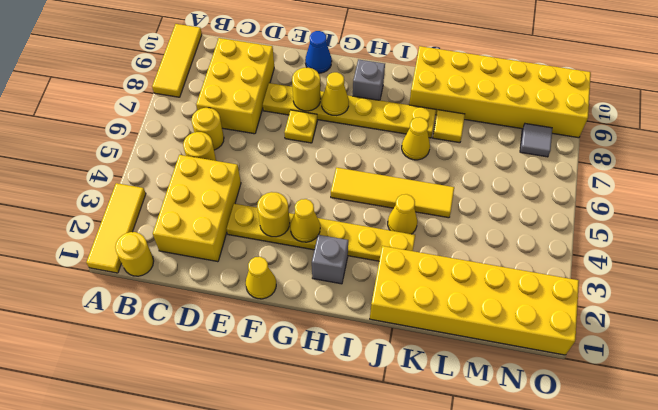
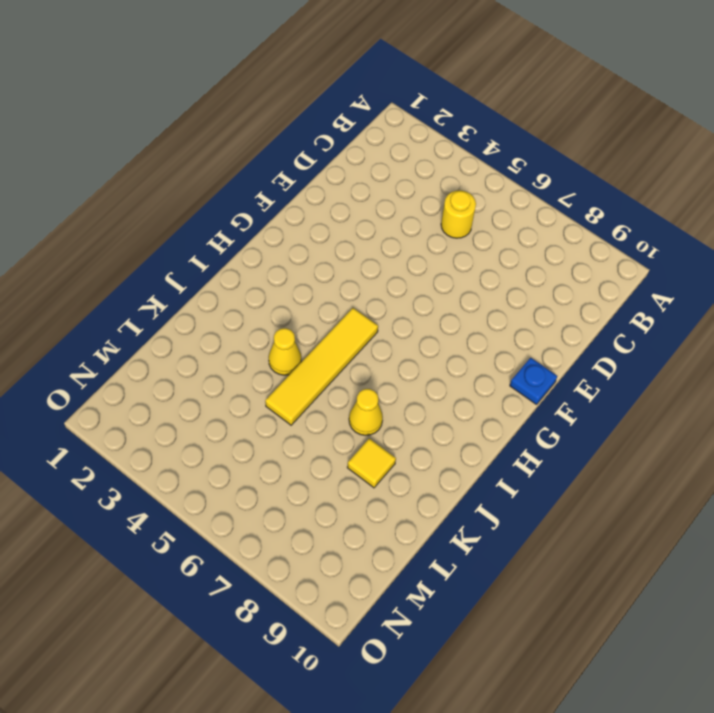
blue 1x1 plate [510,358,557,405] -> blue 1x1 cone [305,31,332,73]
none -> yellow 1x3 tile [86,183,146,273]
none -> yellow 1x3 tile [152,24,202,97]
none -> yellow 1x1 round brick [115,232,154,276]

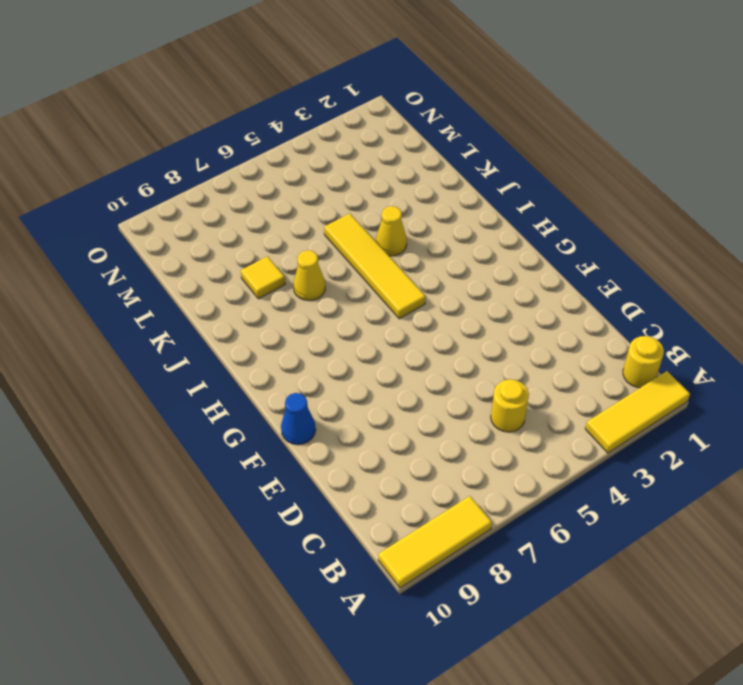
none -> yellow 2x3 brick [153,155,241,262]
none -> yellow 1x1 round brick [192,108,224,150]
none -> yellow 2x3 brick [196,38,274,134]

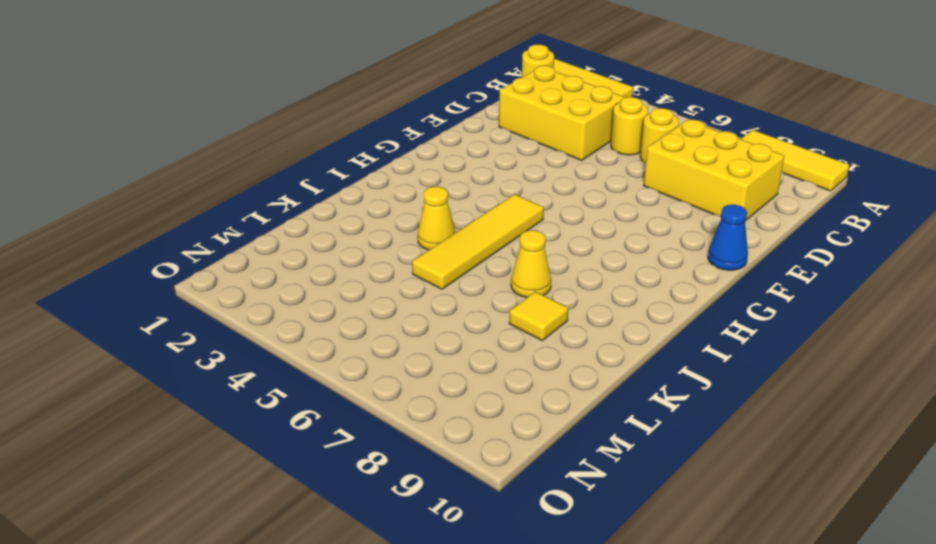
none -> yellow 1x6 plate [227,204,415,261]
none -> yellow 1x6 plate [263,83,436,138]
none -> yellow 1x1 cone [246,257,276,299]

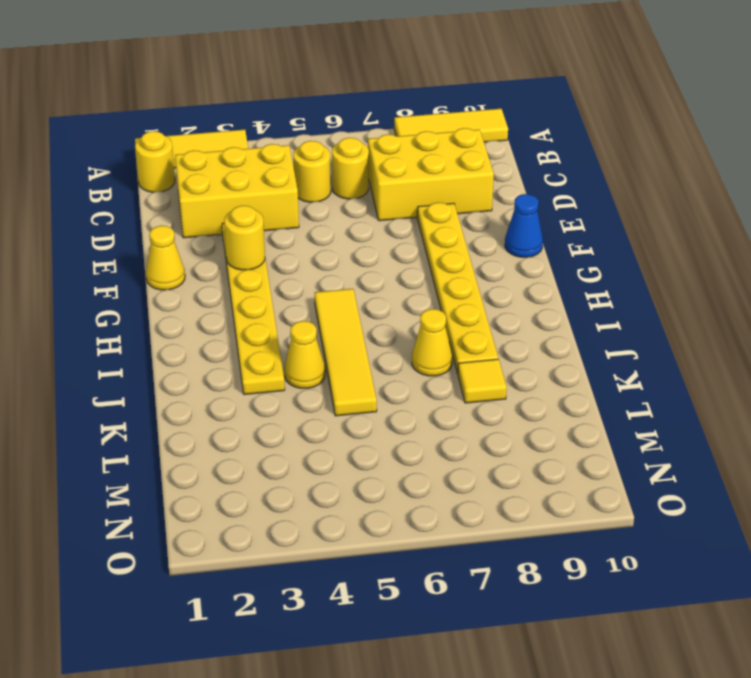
none -> yellow 1x1 plate [284,110,317,143]
none -> grey 1x1 brick [312,235,348,284]
none -> grey 1x1 brick [353,59,385,100]

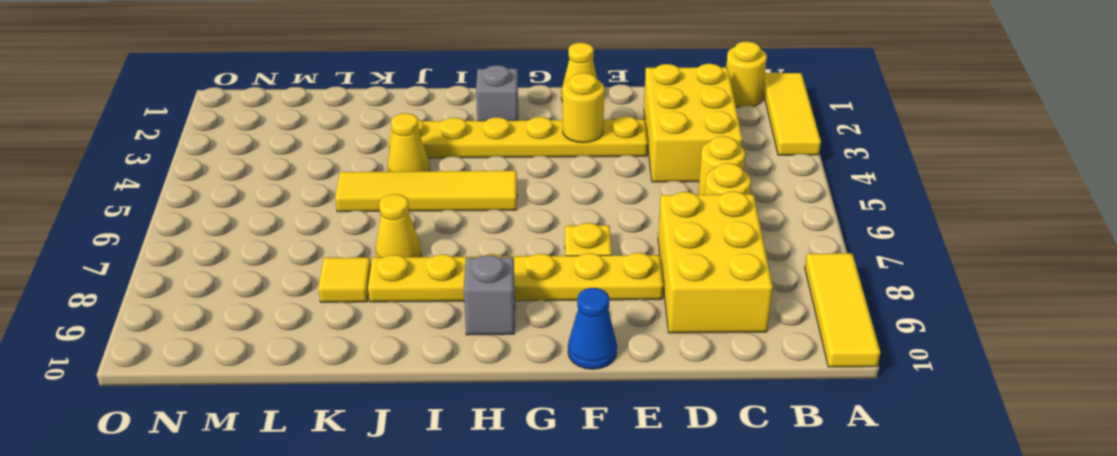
none -> yellow 2x6 brick [370,246,579,355]
none -> yellow 2x6 brick [409,46,591,138]
none -> grey 1x1 tile [520,124,552,157]

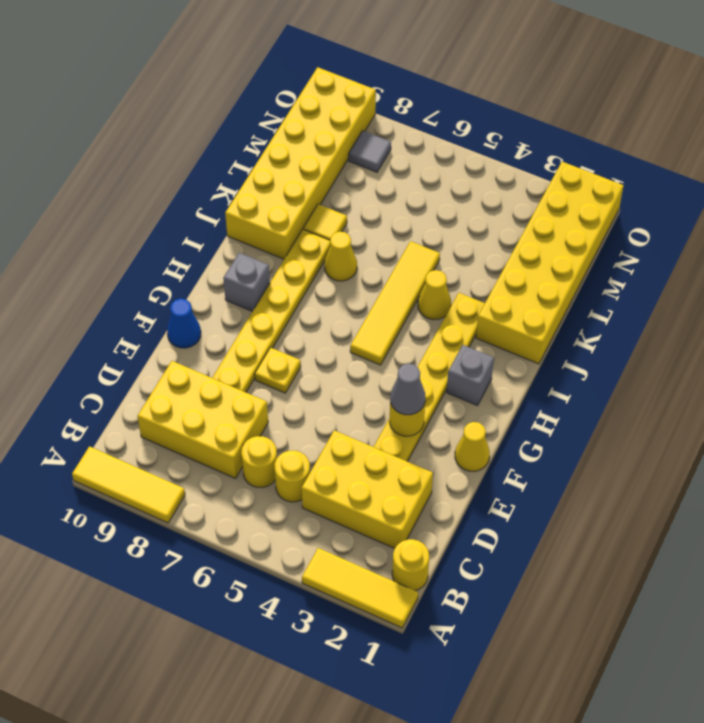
grey 1x1 cone [390,364,425,415] -> none
none -> yellow 1x1 round brick [292,68,321,111]
none -> yellow 1x1 cone [290,199,320,242]
none -> yellow 1x1 cone [321,72,349,116]

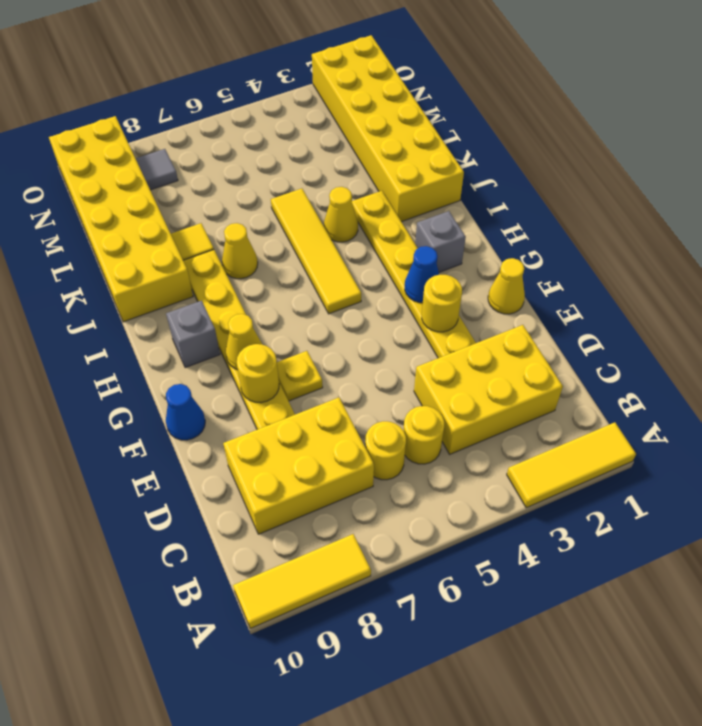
blue 1x1 cone [405,246,439,303] -> yellow 1x1 cone [290,199,320,242]
none -> yellow 1x1 round brick [115,232,154,276]

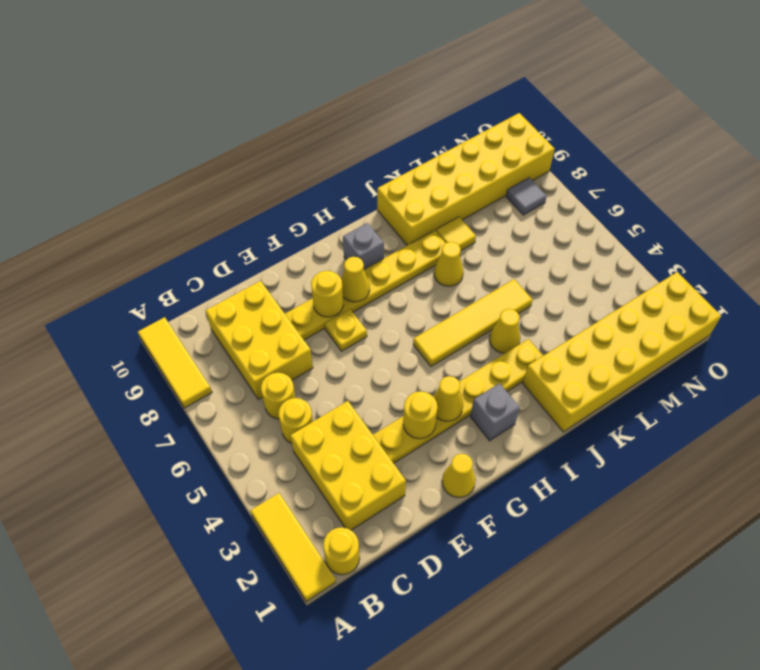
none -> blue 1x1 cone [305,31,332,73]

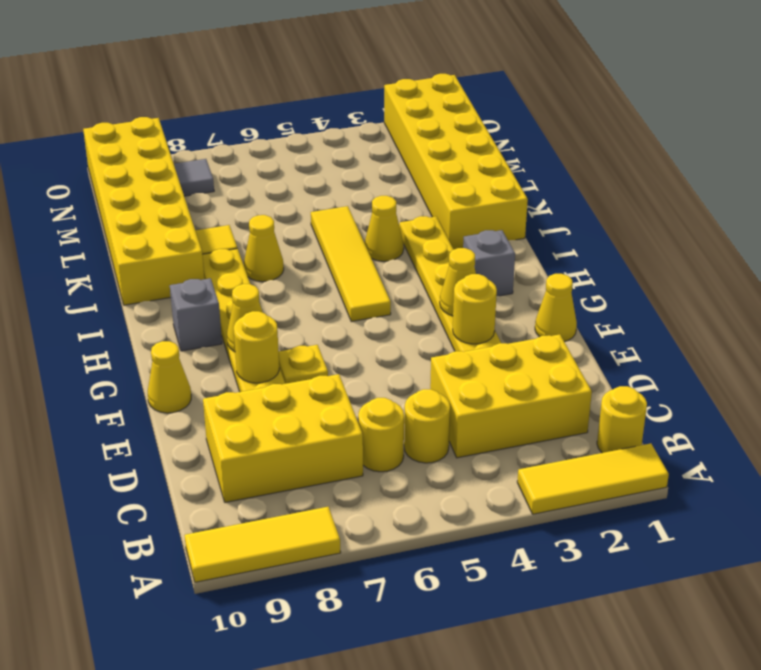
yellow 1x1 cone [148,341,191,413] -> blue 1x1 cone [305,31,332,73]

